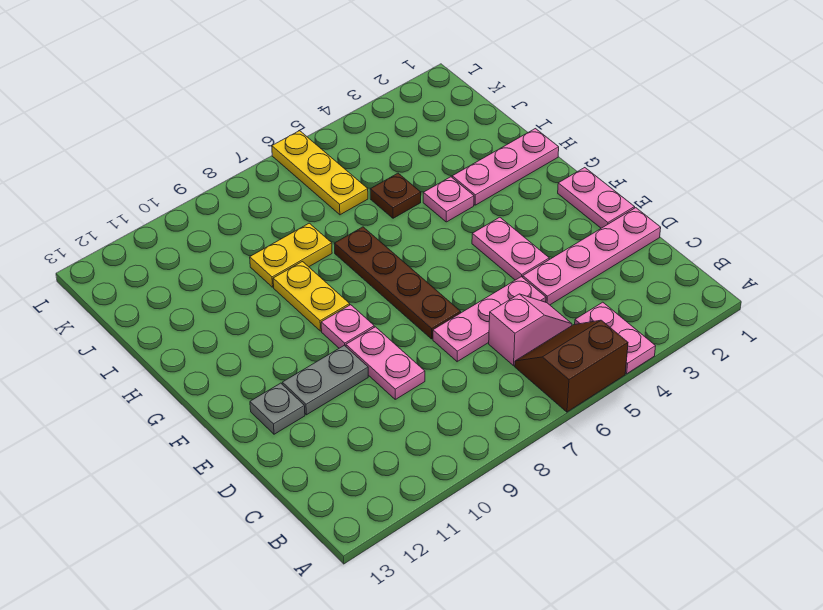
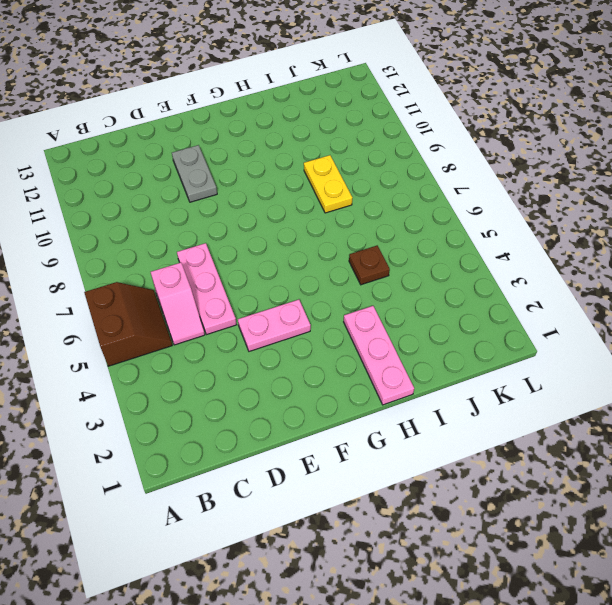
none -> pink 1x2 plate [575,302,656,374]
none -> pink 1x4 plate [523,208,661,305]
none -> pink 1x2 plate [346,327,425,399]

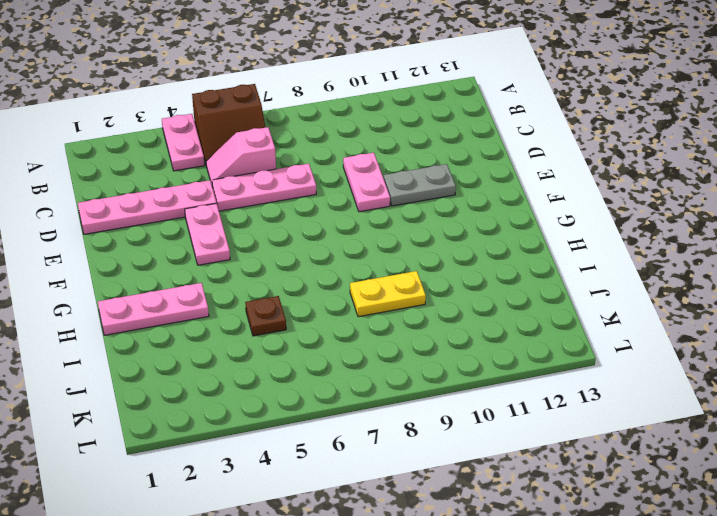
none -> pink 1x2 plate [558,168,635,228]
none -> brown 1x4 plate [334,227,461,339]
none -> grey 1x1 plate [250,383,305,434]

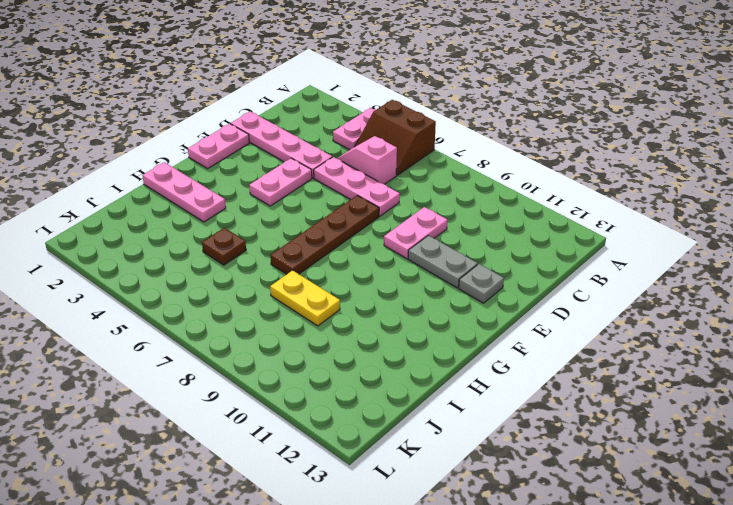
none -> pink 1x1 plate [321,305,374,348]
none -> yellow 1x2 plate [273,262,350,331]
none -> pink 1x1 plate [423,177,474,222]

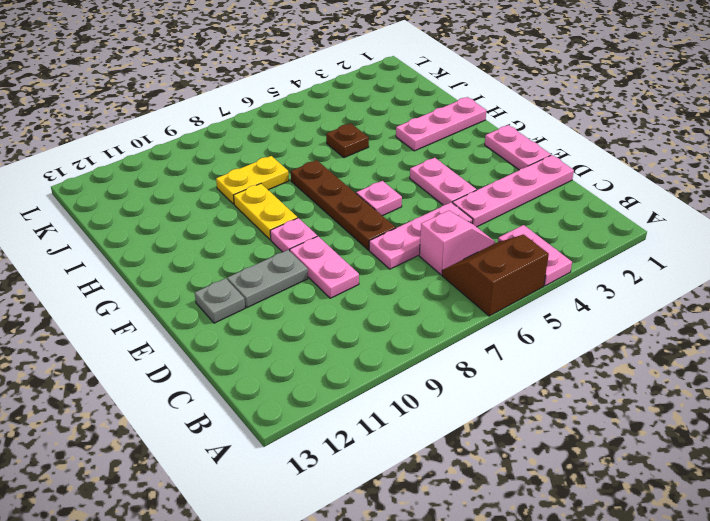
pink 1x1 plate [356,181,402,216] -> pink 1x1 plate moved to [423,177,474,222]
none -> yellow 1x3 plate [272,131,368,215]

